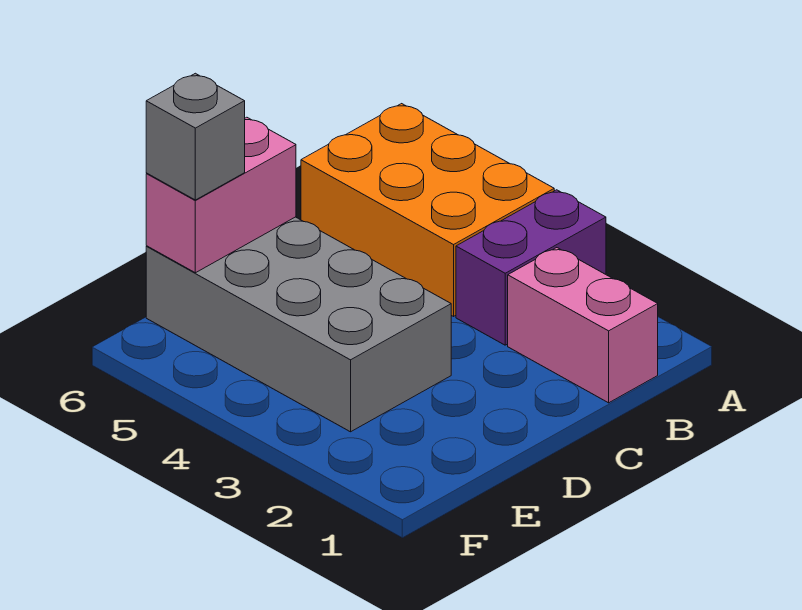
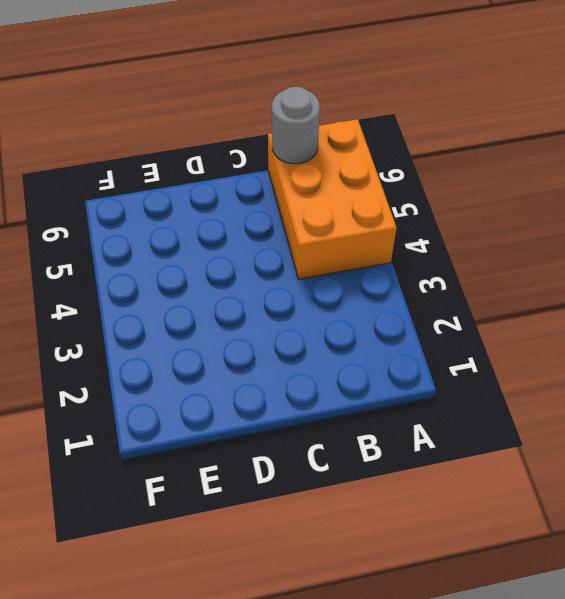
grey 1x1 round brick [272,87,320,164] -> none
none -> purple 1x2 brick [456,190,606,345]
none -> pink 1x2 brick [508,248,658,403]

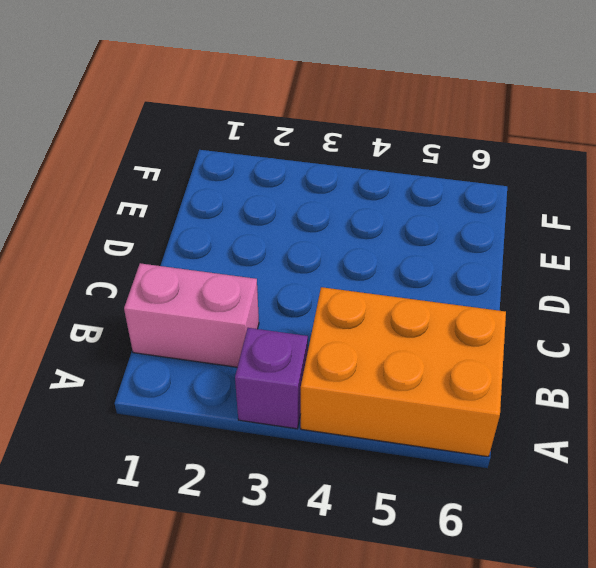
purple 1x1 brick [235,328,308,429] -> purple 1x2 brick [456,190,606,345]
none -> grey 2x4 brick [146,217,451,432]
none -> pink 1x2 brick [146,117,296,273]

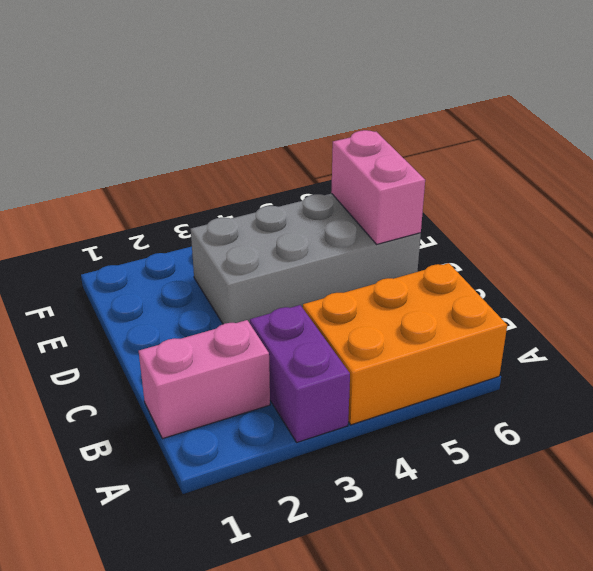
none -> grey 1x1 brick [146,73,245,200]

